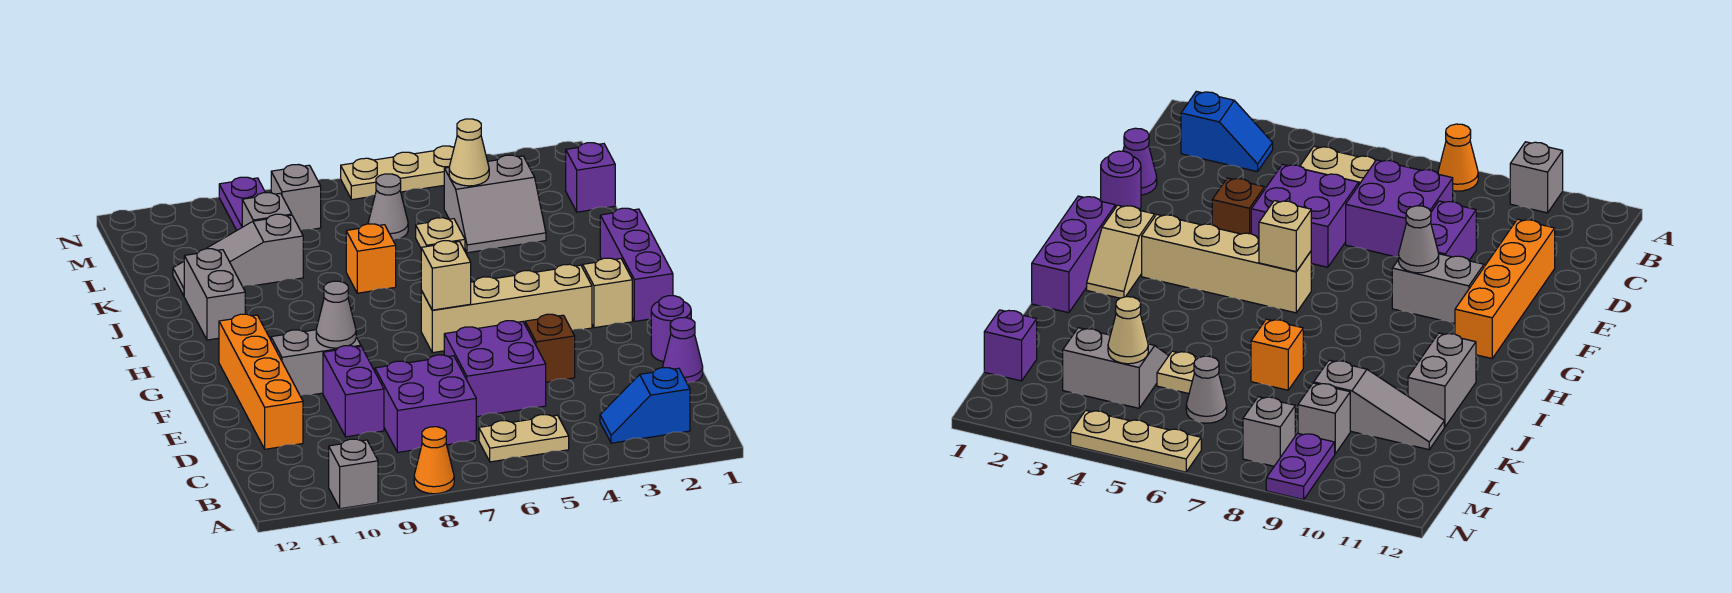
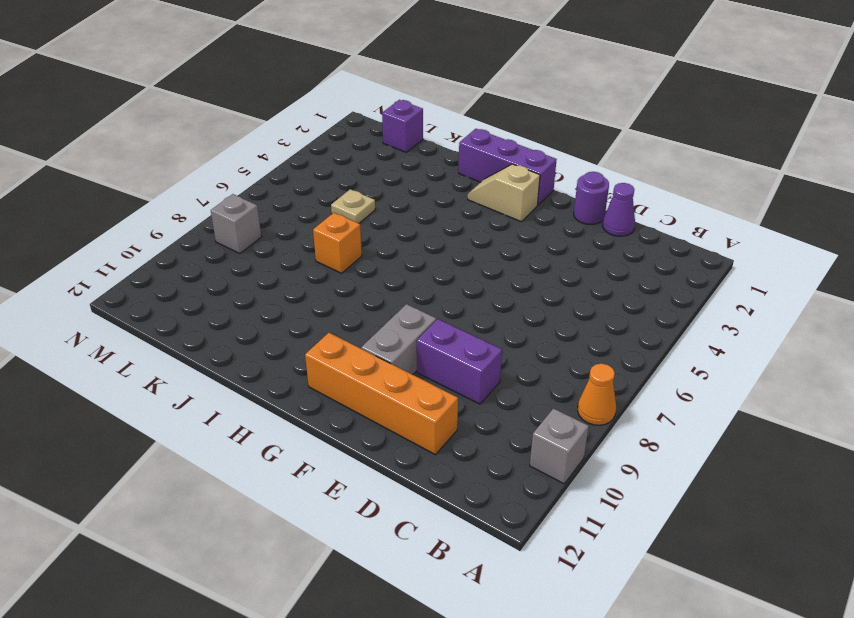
none -> blue 1x2 slope [600,368,690,443]
none -> tan 1x2 plate [479,415,569,462]
none -> purple 2x2 brick [375,355,476,452]

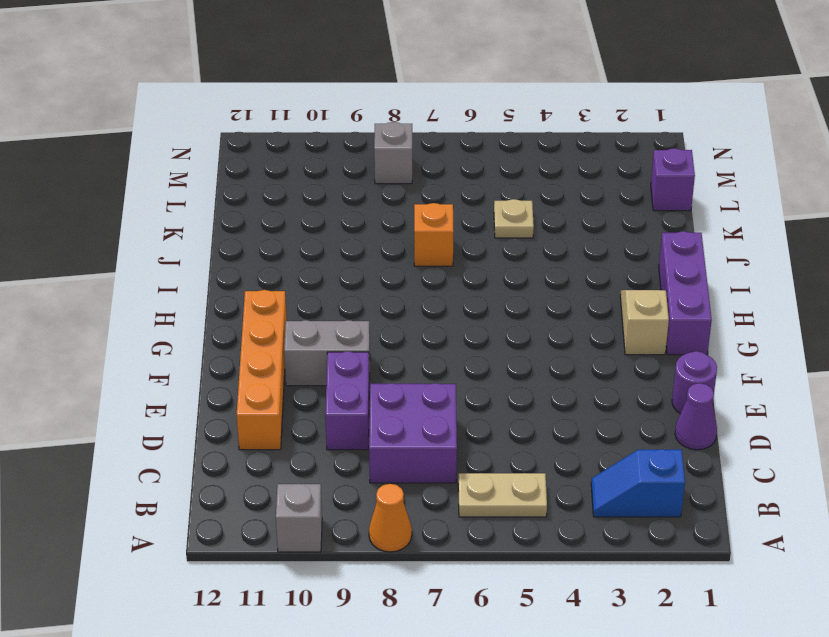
none -> purple 2x2 brick [444,321,546,417]
none -> brown 1x1 brick [525,314,575,382]
none -> tan 1x4 brick [421,264,592,353]

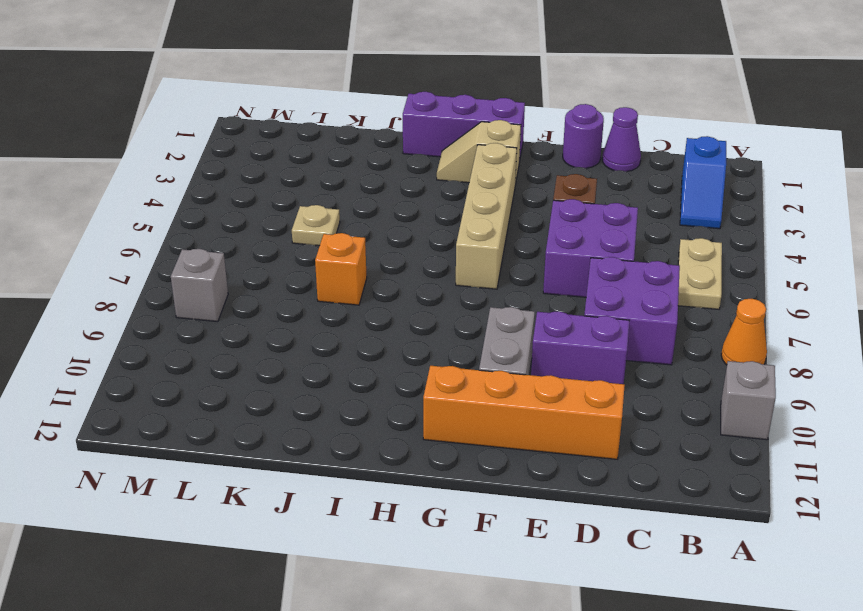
none -> grey 1x2 brick [184,249,245,340]
none -> grey 2x2 slope [444,155,546,253]
none -> grey 1x3 slope [173,214,303,296]

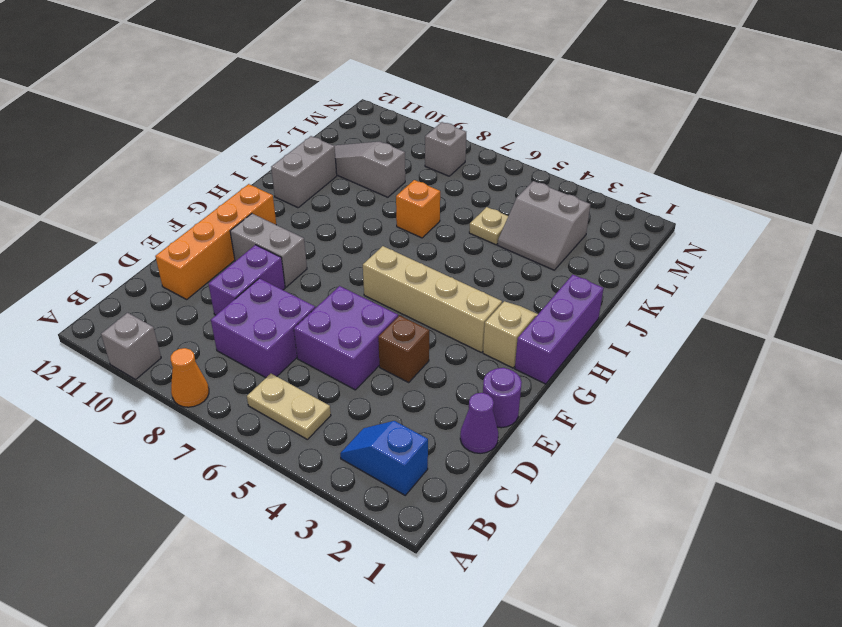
none -> purple 1x1 brick [566,143,615,212]
none -> grey 1x1 cone [368,174,408,239]
none -> grey 1x1 brick [242,193,292,227]

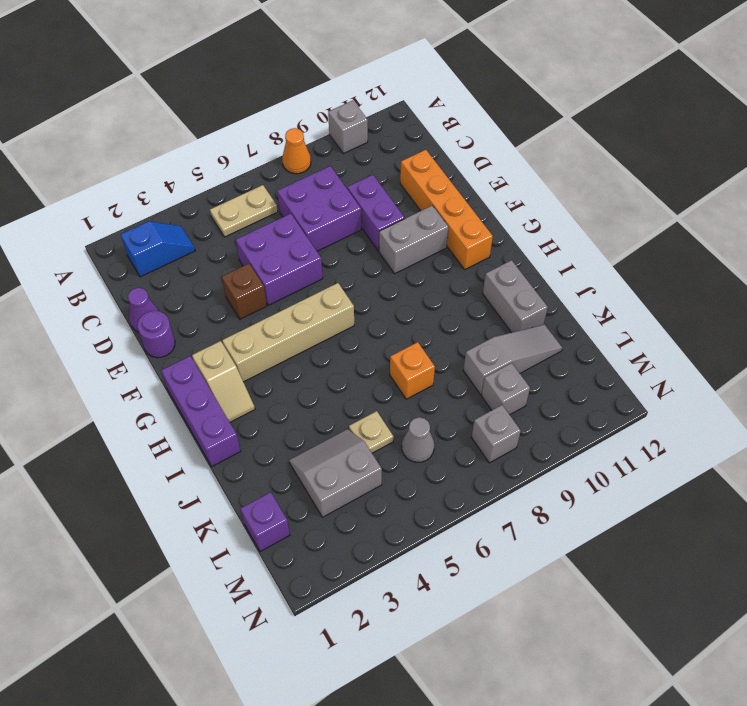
none -> purple 1x2 plate [219,177,265,230]
none -> tan 1x3 plate [341,146,454,200]
none -> grey 1x1 cone [316,281,356,348]

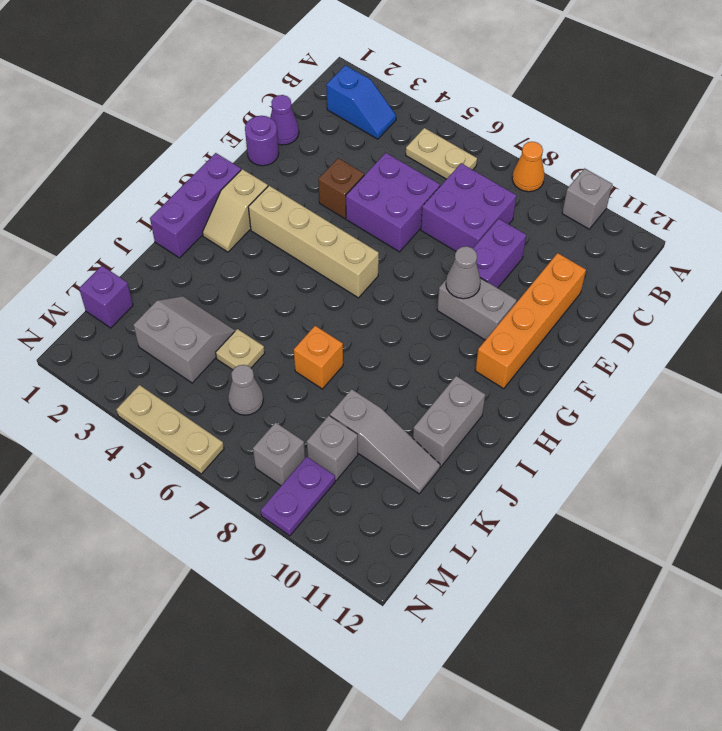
none -> tan 1x1 brick [421,241,471,310]
none -> tan 1x1 cone [449,119,489,186]

